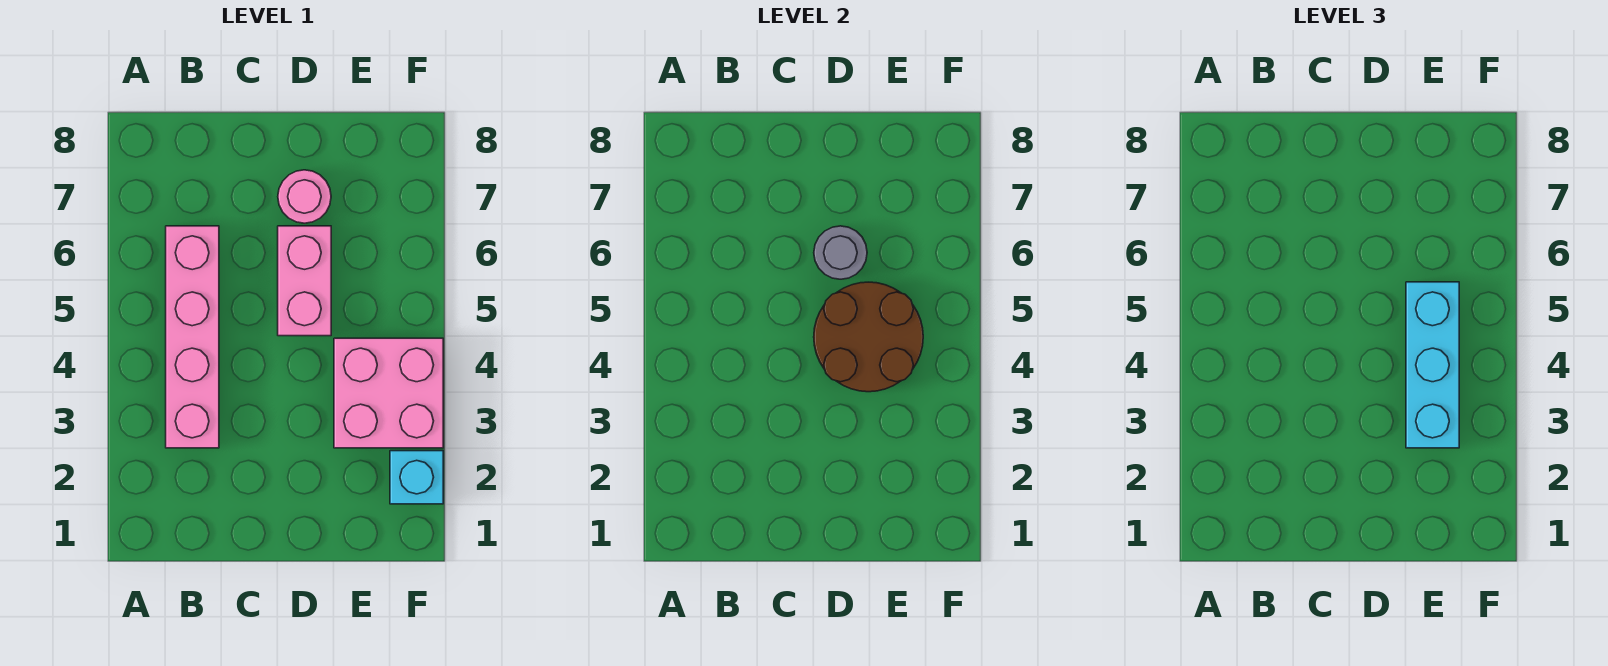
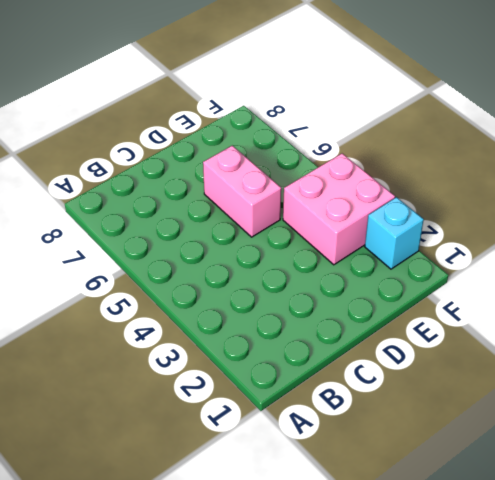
none -> pink 1x4 brick [166,226,219,448]
none -> pink 1x1 round brick [278,170,331,223]

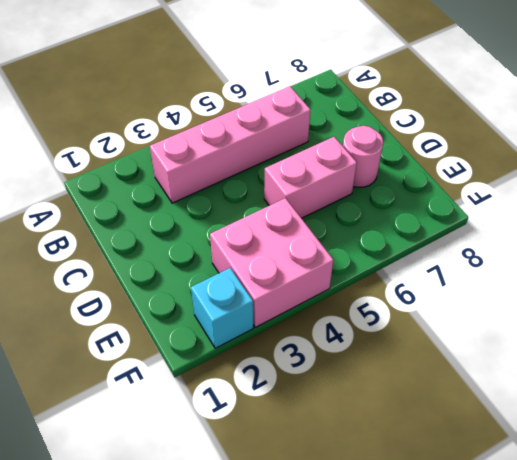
none -> brown 2x2 round brick [814,282,923,392]
none -> grey 1x1 round brick [814,226,867,279]

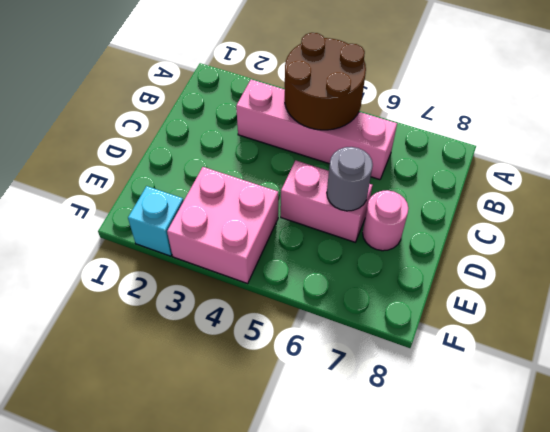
brown 2x2 round brick [285,33,366,130] -> brown 2x2 round brick moved to [814,282,923,392]
none -> cyan 1x3 brick [1406,282,1459,448]

